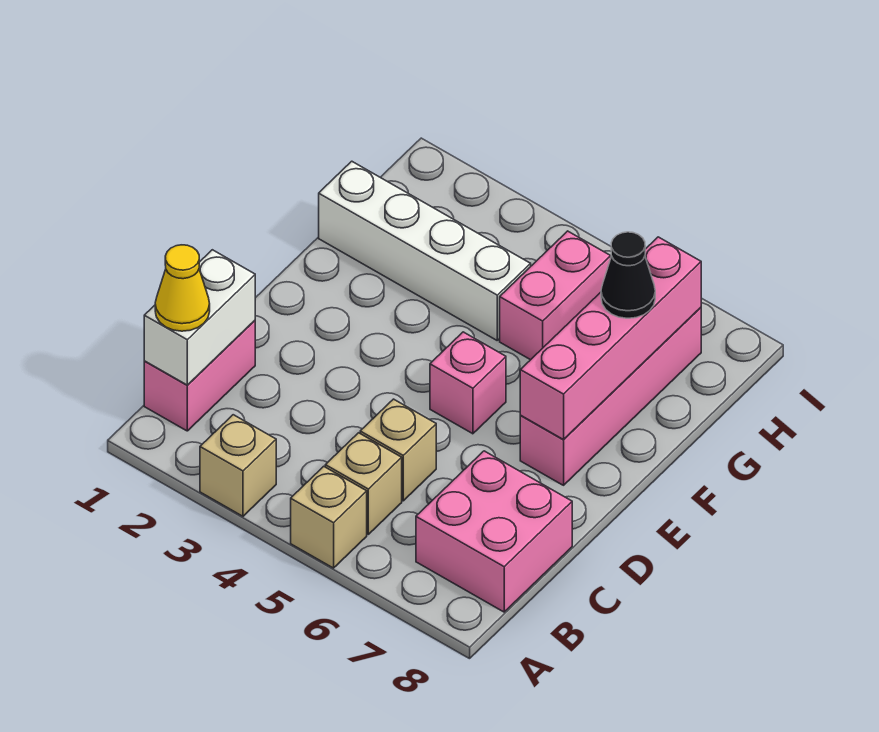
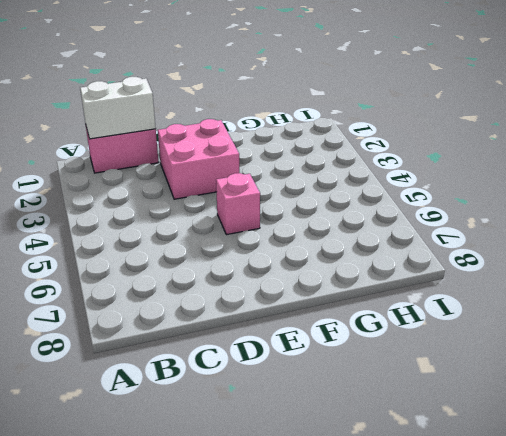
pink 2x2 brick [158,119,239,199] -> pink 2x2 brick moved to [416,451,572,612]
none -> tan 1x1 brick [200,415,276,516]
none -> tan 1x1 brick [291,466,367,568]
none -> tan 1x1 brick [325,433,402,534]

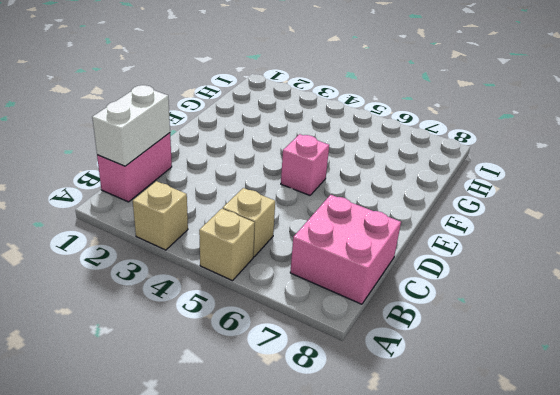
none -> tan 1x1 brick [360,399,436,501]
none -> pink 1x4 brick [520,308,701,485]
none -> white 1x4 brick [319,161,531,340]

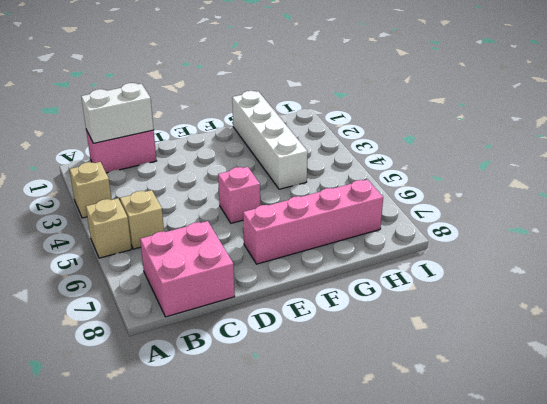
none -> tan 1x1 brick [360,399,436,501]
none -> pink 1x2 brick [500,231,611,360]
none -> pink 1x4 brick [520,237,701,440]

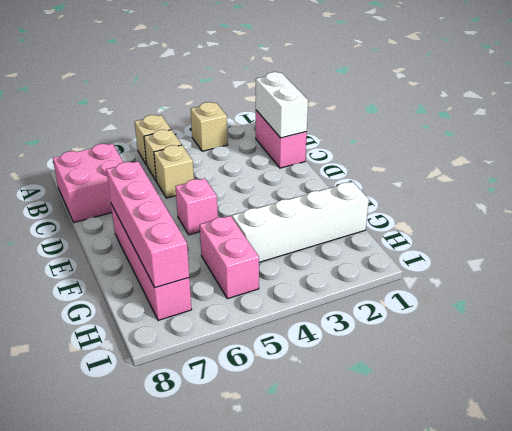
none -> yellow 1x1 cone [155,245,210,331]
none -> black 1x1 cone [601,232,655,318]

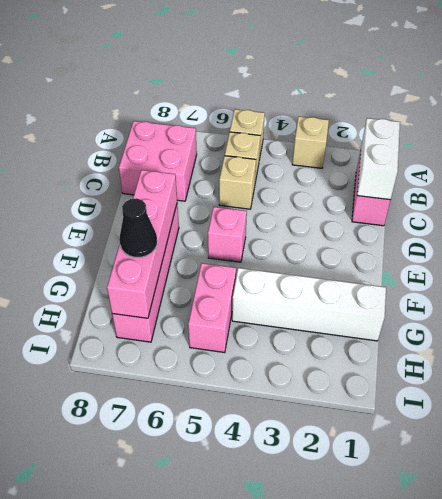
none -> yellow 1x1 cone [155,245,210,331]

